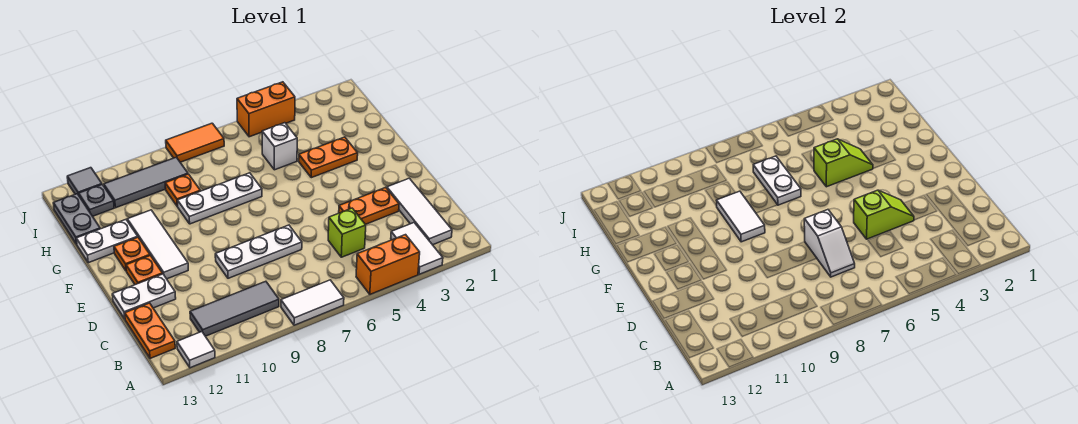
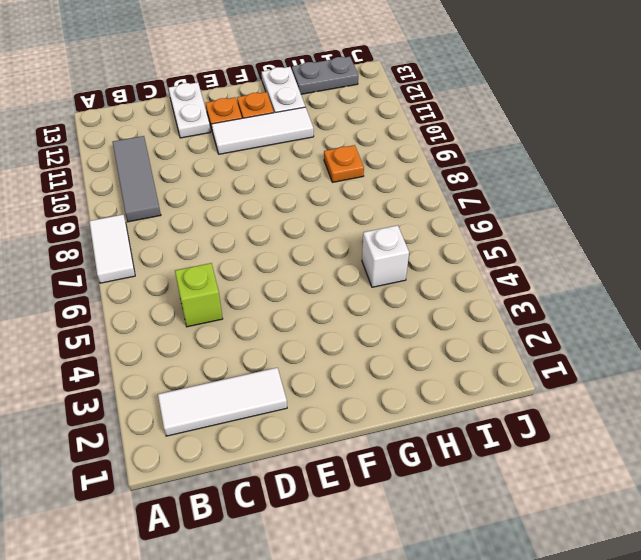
none -> white 1x2 tile [391,223,443,274]
none -> orange 1x2 brick [356,235,420,294]
none -> white 1x1 tile [177,332,215,368]
none -> orange 1x2 plate [125,303,175,359]

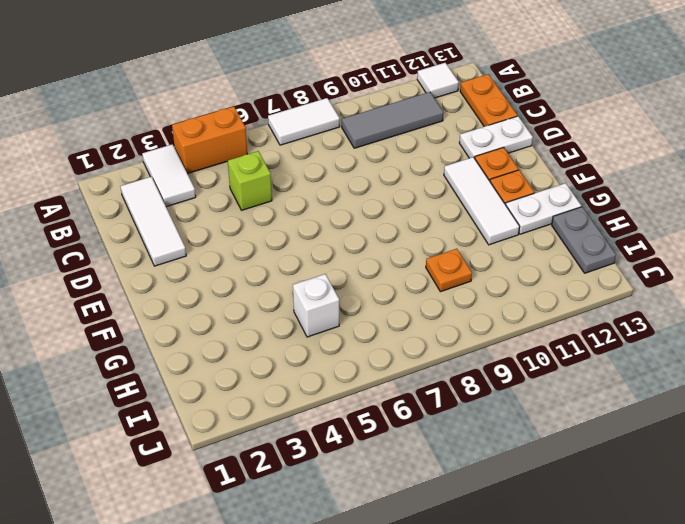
none -> orange 1x2 plate [339,187,399,224]
none -> white 1x3 plate [215,225,302,278]
none -> orange 1x2 plate [299,137,358,178]
none -> white 1x3 plate [177,173,262,224]

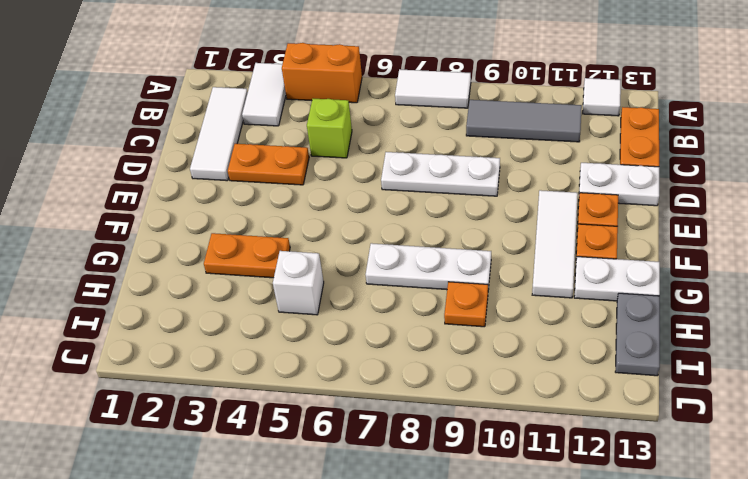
none -> grey 1x3 tile [104,157,188,208]
none -> grey 1x1 plate [79,185,114,216]
none -> orange 1x2 brick [237,82,295,137]
none -> orange 1x2 tile [166,123,224,162]

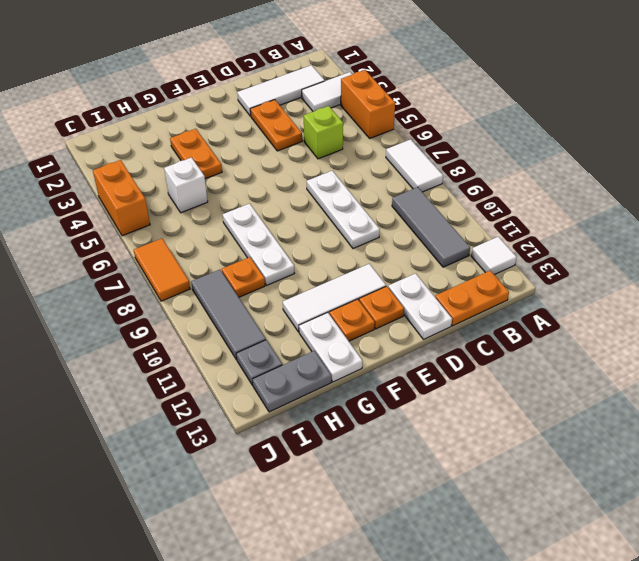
none -> grey 1x1 tile [67,168,102,195]
none -> white 1x2 slope [804,210,855,277]
none -> lime 1x2 slope [854,190,914,239]
none -> white 1x2 tile [717,191,765,242]

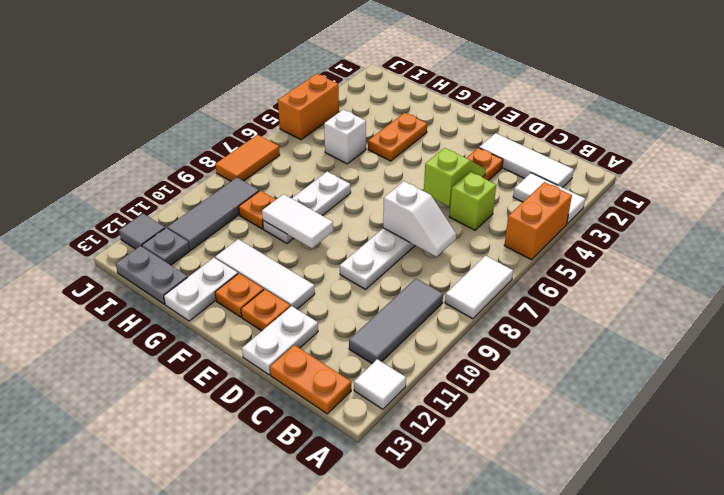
none -> lime 1x2 slope [814,139,873,187]
none -> white 1x2 plate [753,156,801,205]

